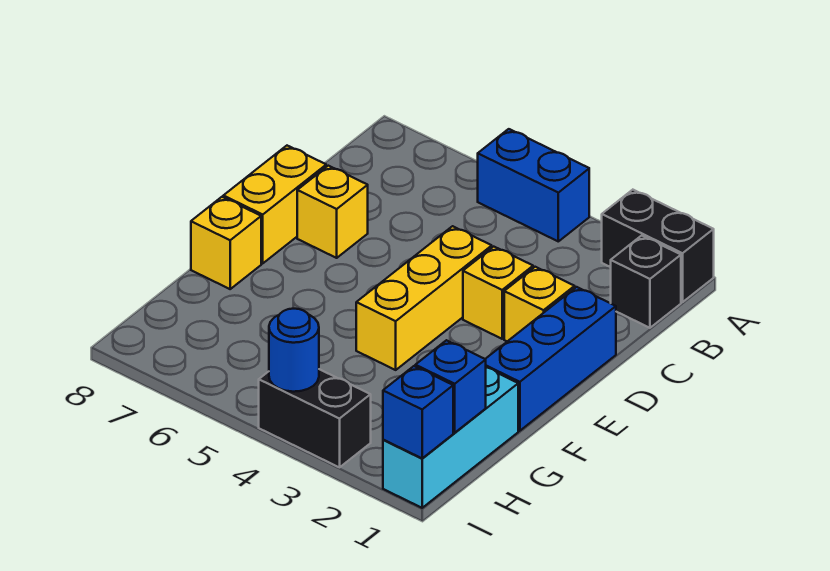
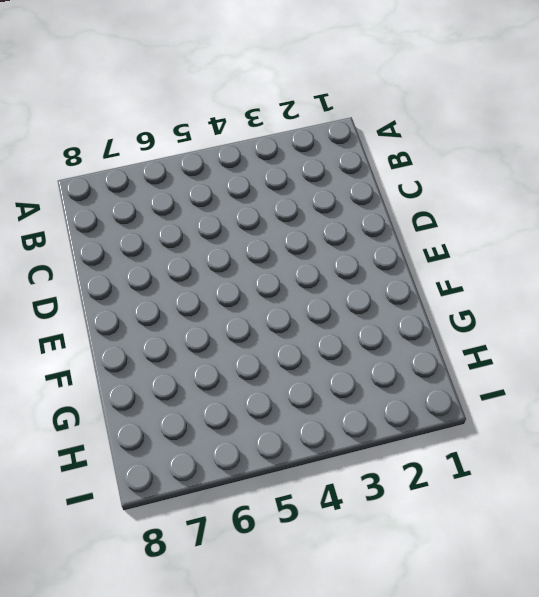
none -> black 1x2 brick [602,190,714,302]
none -> blue 1x2 brick [478,129,589,241]
none -> black 1x1 brick [611,235,681,328]

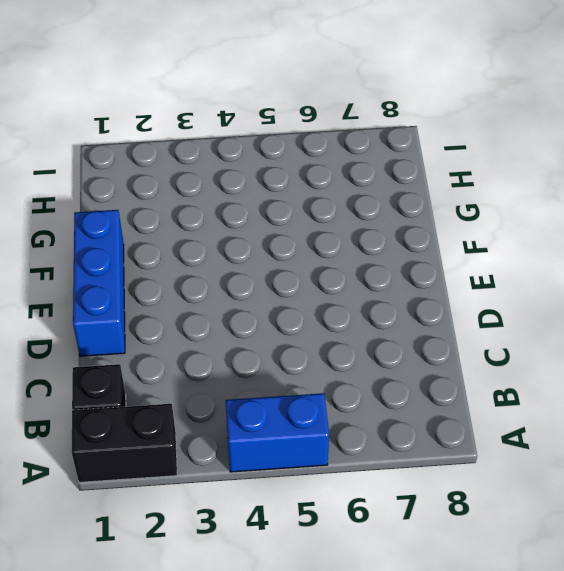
none -> yellow 1x1 brick [504,267,575,341]
none -> yellow 1x1 brick [463,247,533,339]
none -> yellow 1x3 brick [356,226,492,370]

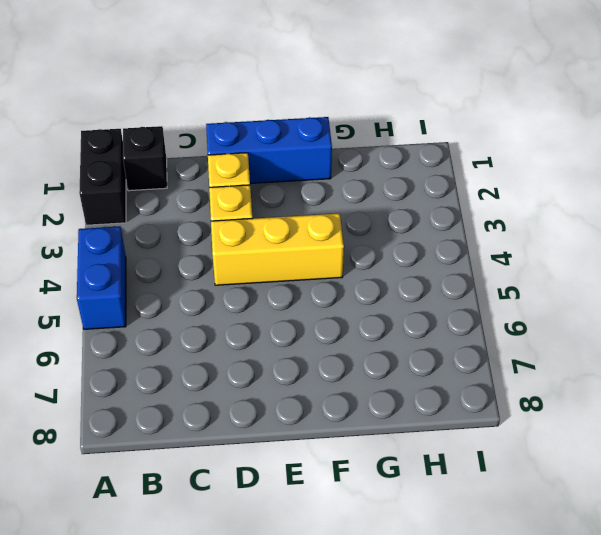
none -> yellow 1x1 brick [297,166,368,258]
none -> yellow 1x2 brick [223,146,326,263]
none -> yellow 1x1 brick [191,197,261,289]

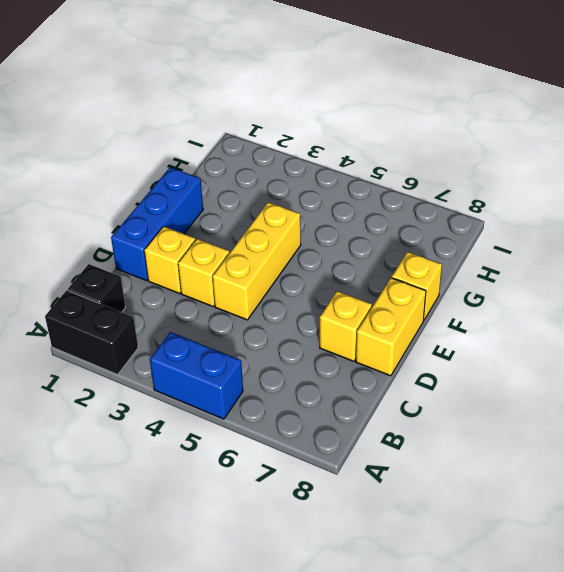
none -> cyan 1x3 brick [383,368,518,508]
none -> black 1x2 brick [259,369,371,467]
none -> blue 1x1 brick [415,340,486,433]

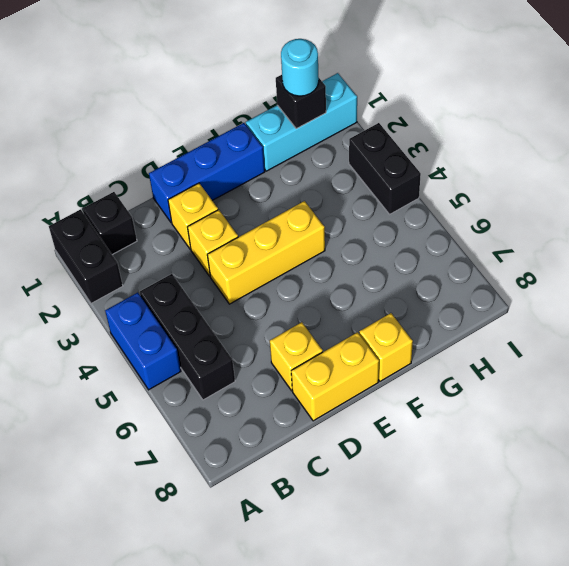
black 1x3 brick [140,274,235,400] -> none
black 1x1 brick [276,75,326,129] -> blue 1x1 brick [415,340,486,433]
cyan 1x1 round brick [281,39,319,96] -> none
none -> blue 1x1 brick [383,366,453,458]
none -> blue 1x1 round brick [269,309,319,392]

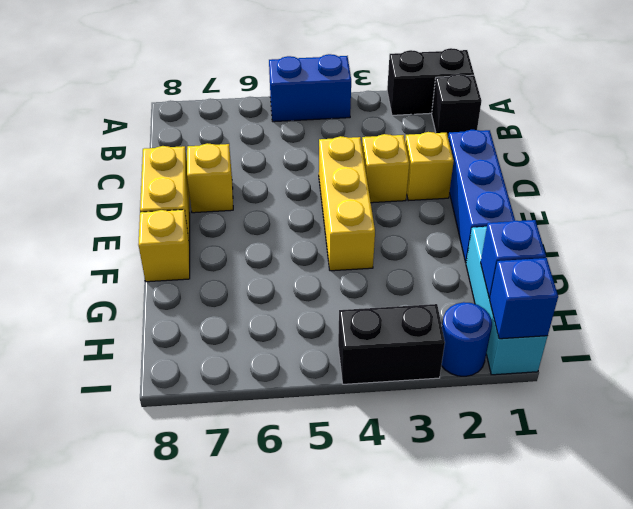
blue 1x1 round brick [441,302,492,376] -> blue 1x1 round brick moved to [269,309,319,392]

